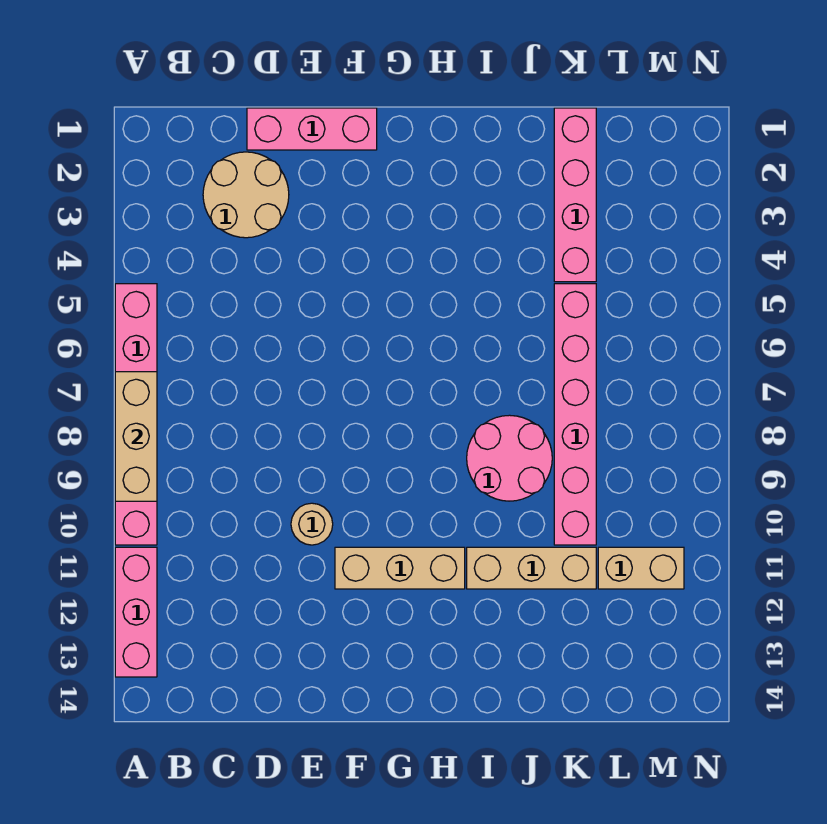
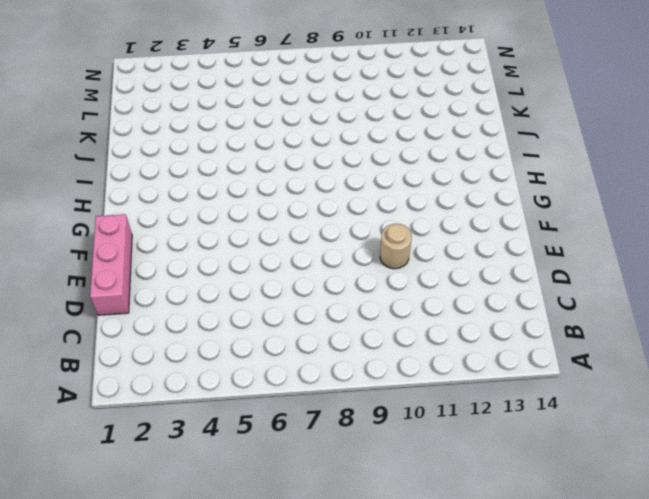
none -> pink 1x6 brick [115,284,157,545]
none -> pink 1x3 brick [115,547,157,677]
none -> tan 2x2 round brick [203,152,289,238]

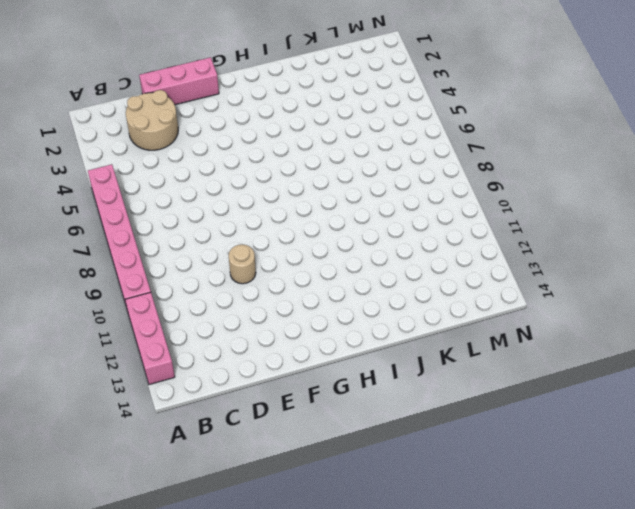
none -> tan 1x3 brick [335,547,465,589]
none -> pink 2x2 round brick [467,415,552,501]
none -> tan 1x3 brick [467,547,596,589]

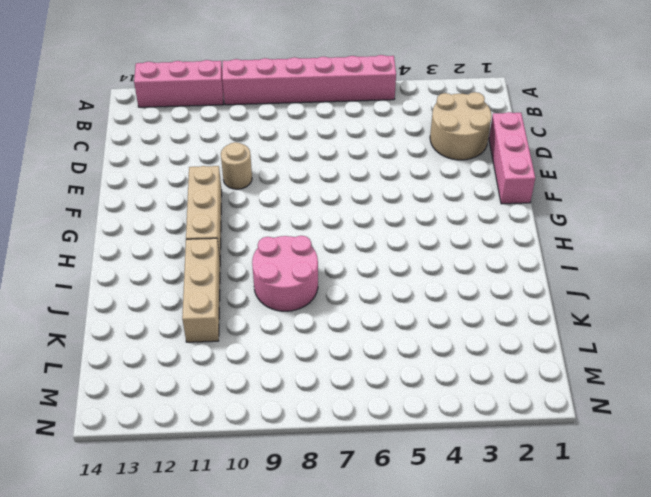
none -> pink 1x4 brick [554,108,596,282]
none -> pink 1x6 brick [554,284,596,545]
none -> tan 1x2 brick [598,547,684,589]

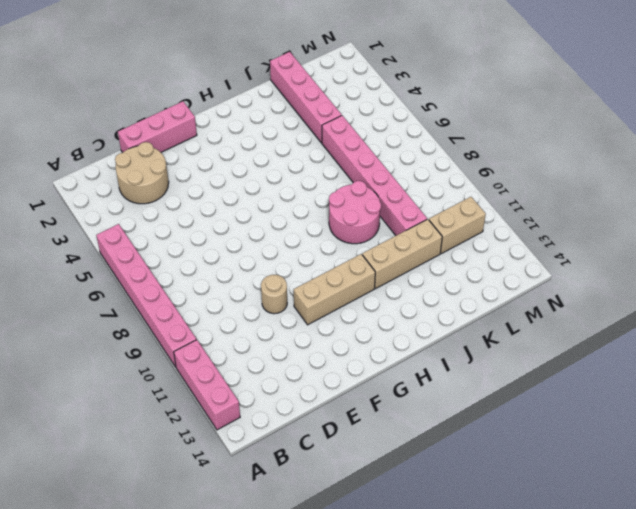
none -> tan 1x3 brick [115,372,157,501]

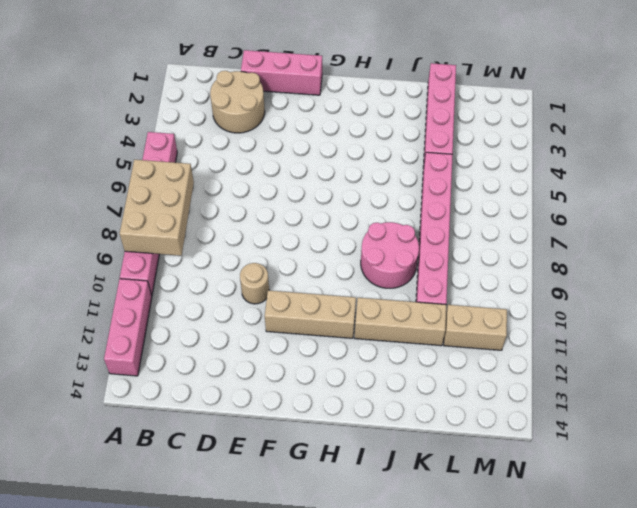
tan 2x3 brick [120,160,194,256] -> tan 1x3 brick [115,372,157,501]

